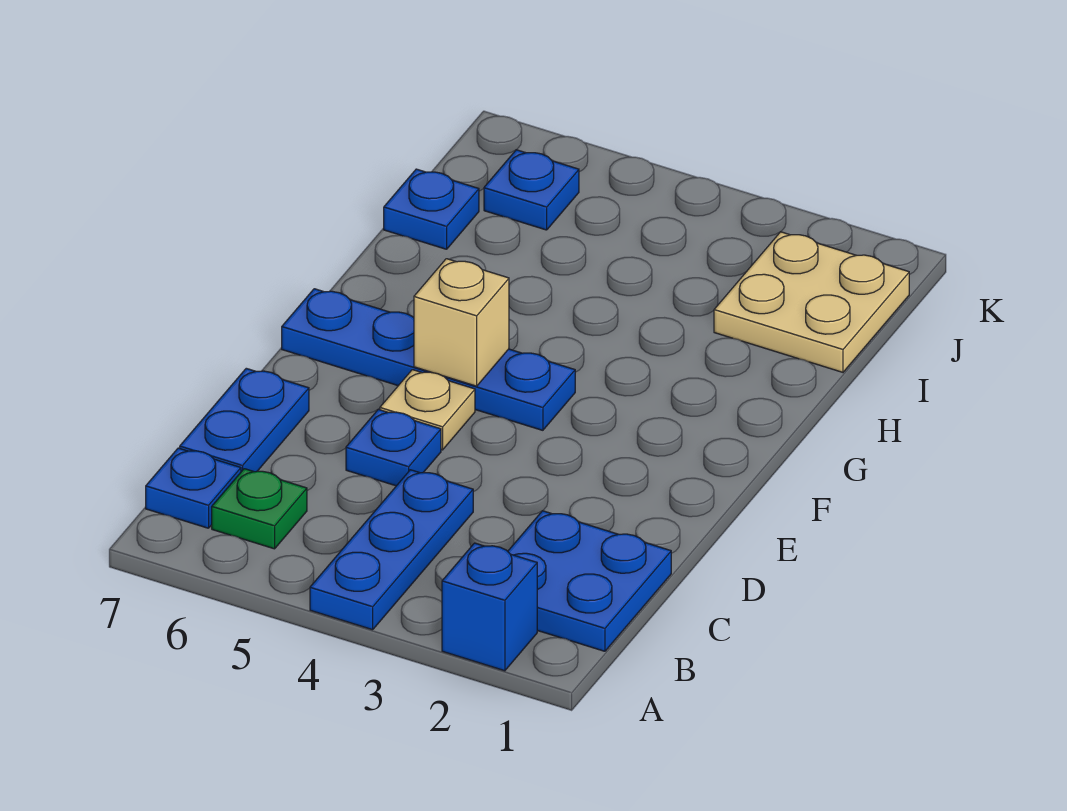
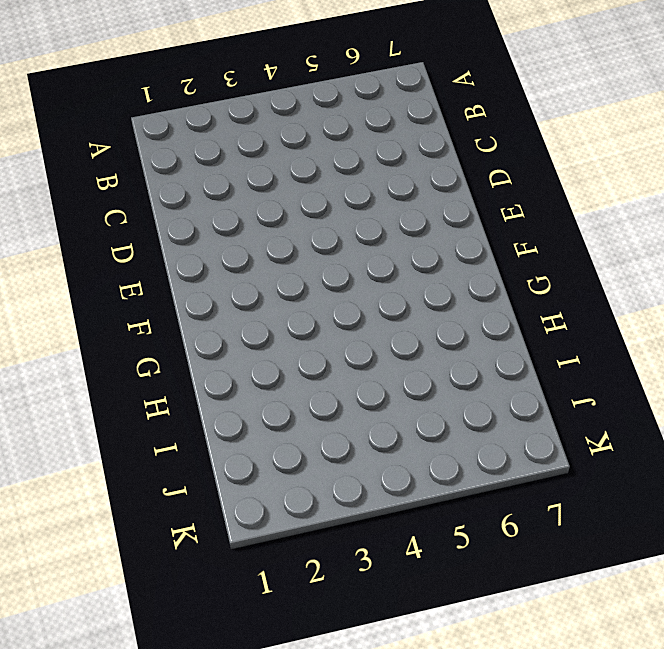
none -> blue 1x1 brick [442,543,537,671]
none -> blue 1x3 plate [310,470,473,630]
none -> blue 2x2 plate [508,511,671,651]

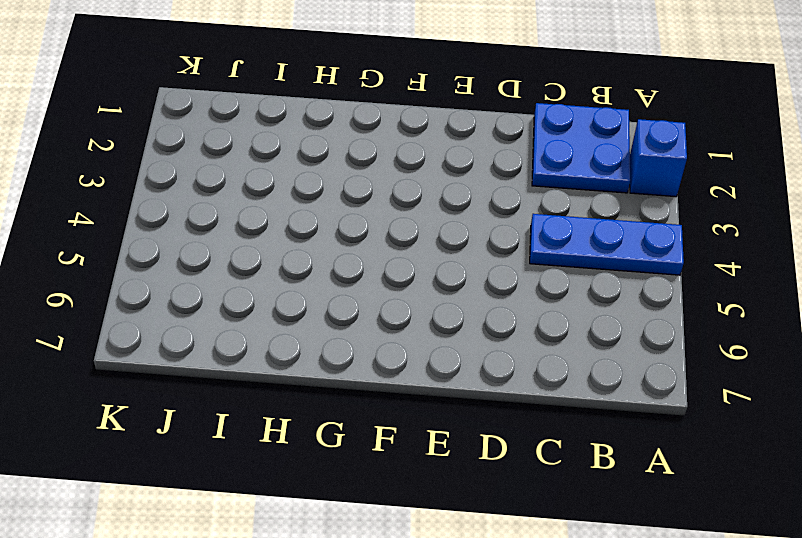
none -> green 1x1 plate [212,469,307,549]
none -> blue 1x1 plate [146,448,241,528]
none -> blue 1x2 plate [180,368,309,472]

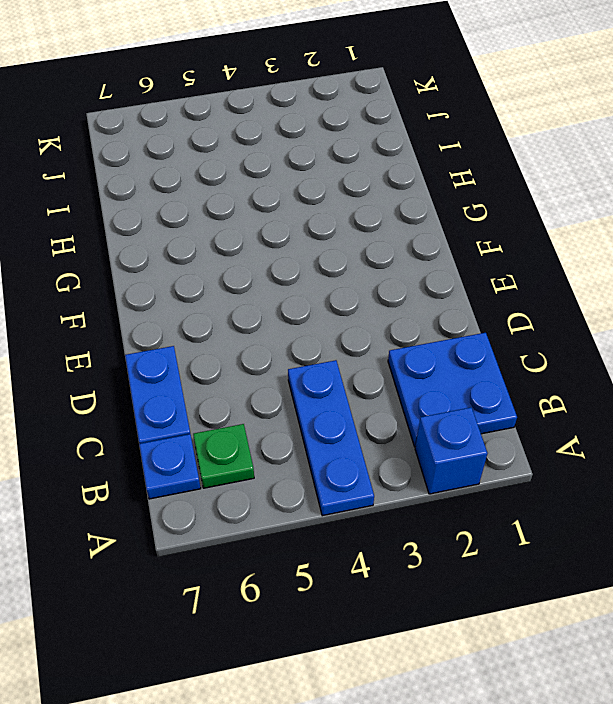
none -> blue 1x1 plate [346,409,441,486]
none -> tan 1x1 plate [380,370,475,450]
none -> blue 1x4 plate [282,289,575,430]

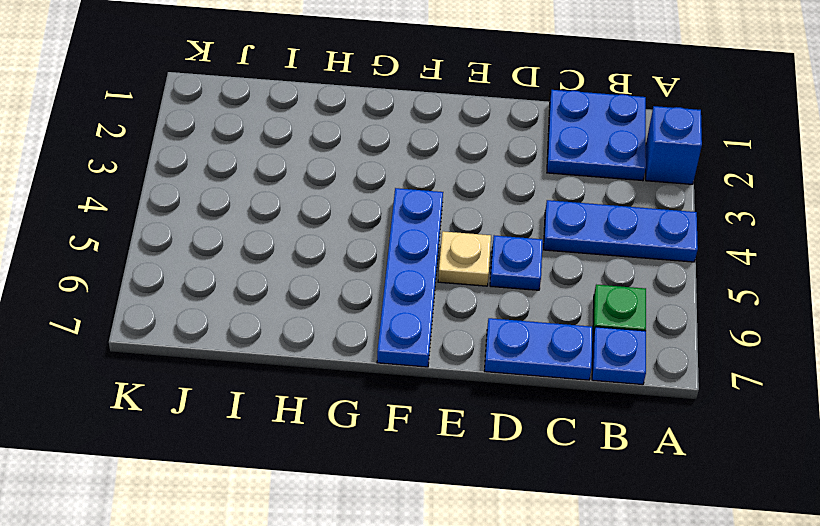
none -> tan 2x2 plate [714,232,909,372]
none -> blue 1x1 plate [384,169,479,249]
none -> blue 1x1 plate [484,150,579,230]

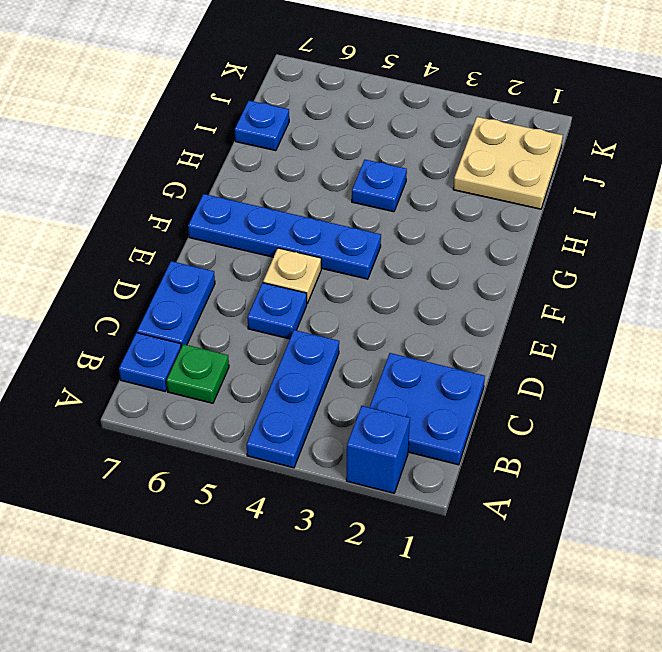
blue 1x1 plate [352,160,407,212] -> blue 1x1 plate moved to [484,150,579,230]
none -> tan 1x1 brick [414,259,509,386]

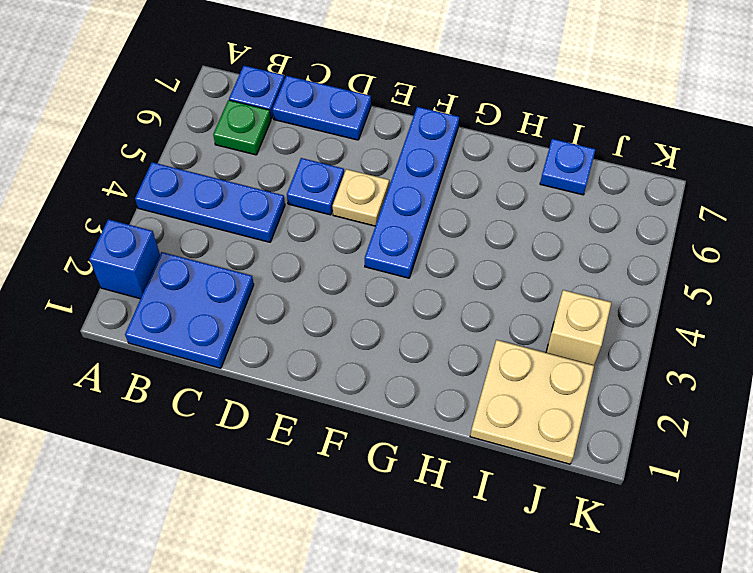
tan 1x1 brick [546,290,611,365] -> tan 1x1 brick moved to [414,259,509,386]
none -> blue 1x1 plate [484,150,579,230]

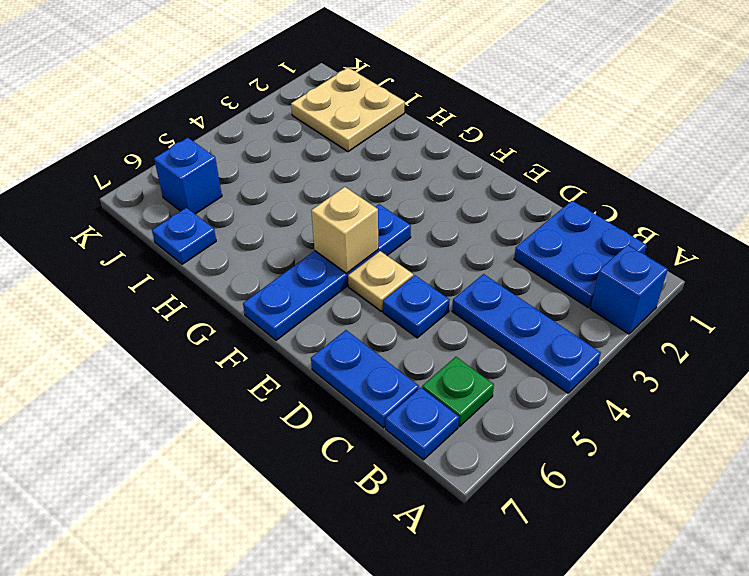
blue 1x1 brick [154,138,222,214] -> blue 1x1 plate [484,150,579,230]

